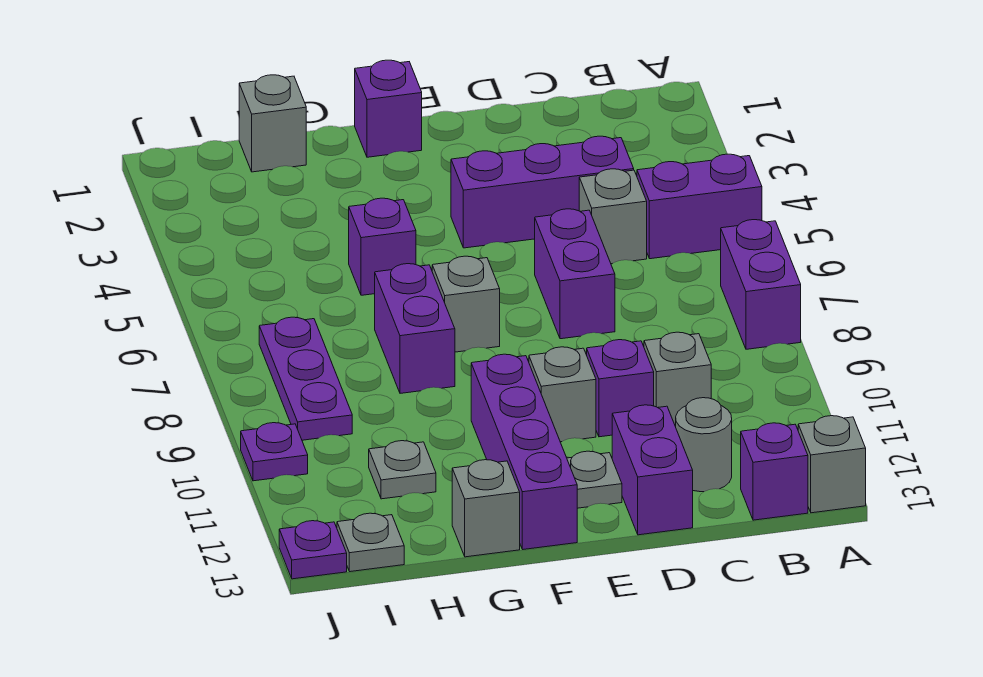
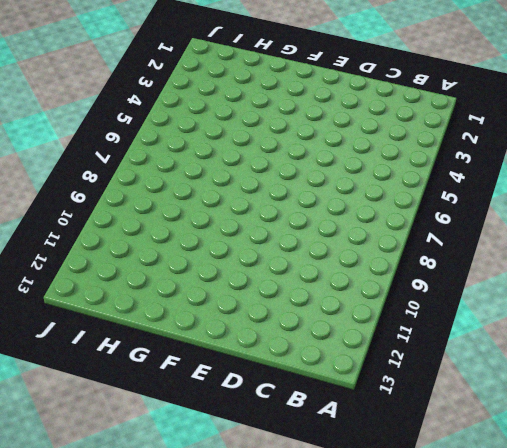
none -> purple 1x2 brick [637,154,762,259]
none -> purple 1x2 brick [721,220,801,349]
none -> grey 1x1 brick [798,416,866,513]

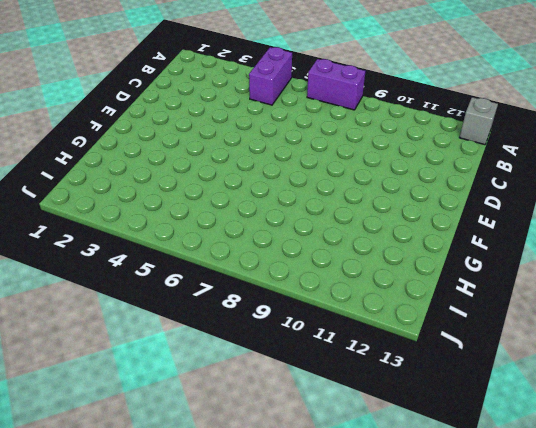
none -> purple 1x1 brick [741,423,808,520]
none -> purple 1x3 brick [451,136,634,248]
none -> grey 1x1 brick [579,169,647,264]

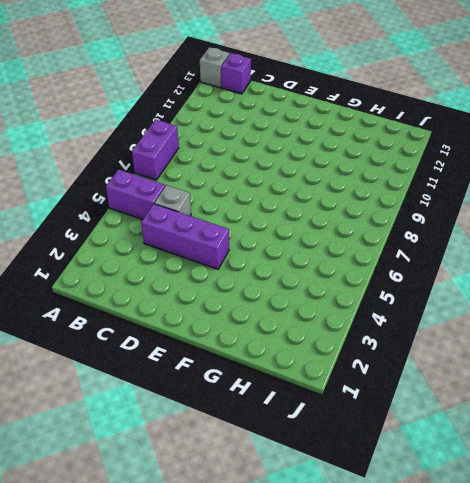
none -> grey 1x1 brick [644,332,711,427]
none -> grey 1x1 round brick [676,398,732,492]
none -> purple 1x2 brick [535,209,615,339]

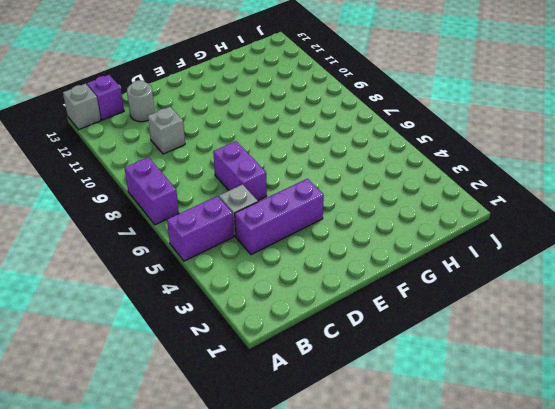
none -> purple 1x1 brick [587,340,654,437]
none -> purple 1x2 brick [612,405,693,535]
none -> grey 1x1 brick [529,347,596,442]

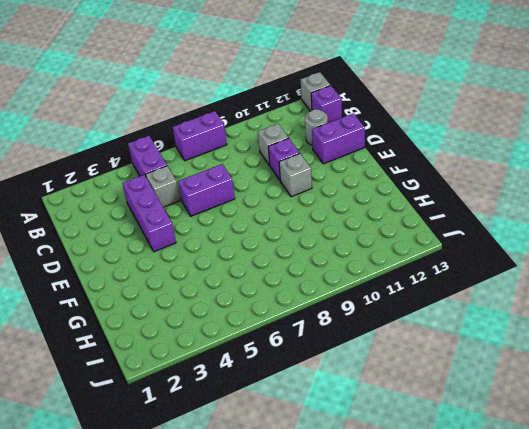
none -> grey 1x1 plate [567,451,622,508]
none -> purple 1x1 brick [355,60,422,157]
none -> grey 1x1 brick [432,256,500,352]

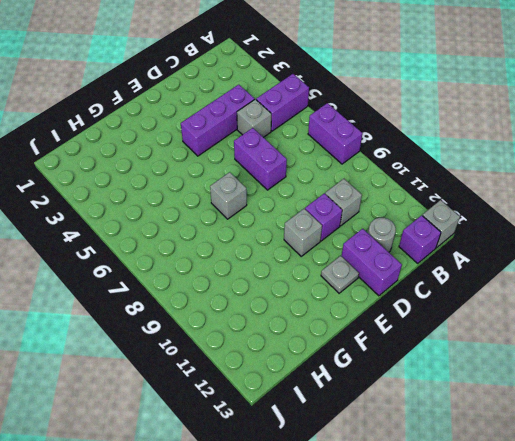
none -> purple 1x1 brick [355,60,422,157]
none -> purple 1x4 brick [471,354,577,549]
none -> purple 1x1 brick [349,198,416,295]

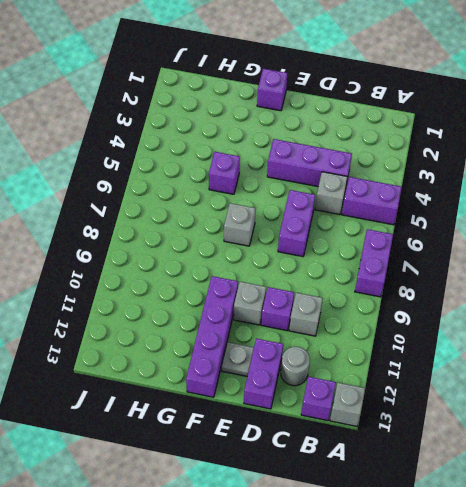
none -> purple 1x2 brick [375,264,455,393]
none -> grey 1x1 brick [452,460,520,557]
none -> grey 1x1 brick [239,75,306,172]

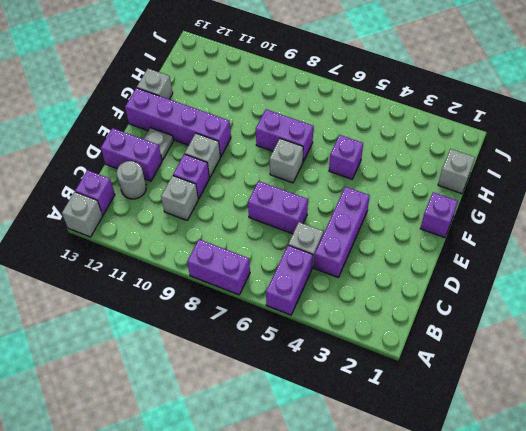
none -> grey 1x1 plate [369,441,436,499]
none -> purple 1x3 plate [259,317,352,440]
none -> grey 1x1 plate [337,513,404,572]

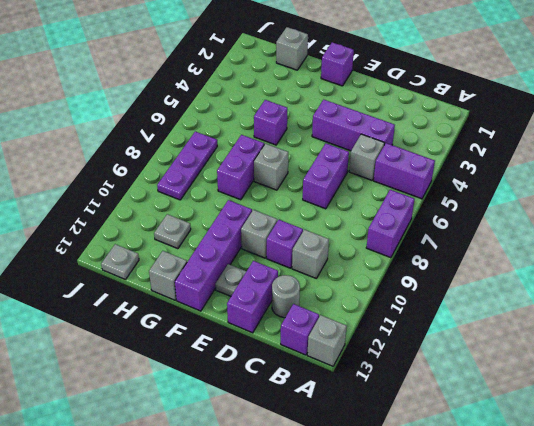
none -> purple 1x1 plate [241,423,308,481]
none -> purple 1x1 plate [279,521,347,579]

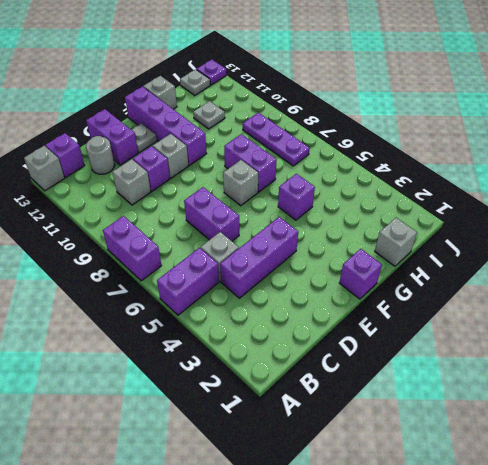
none -> purple 1x1 plate [241,423,308,481]

